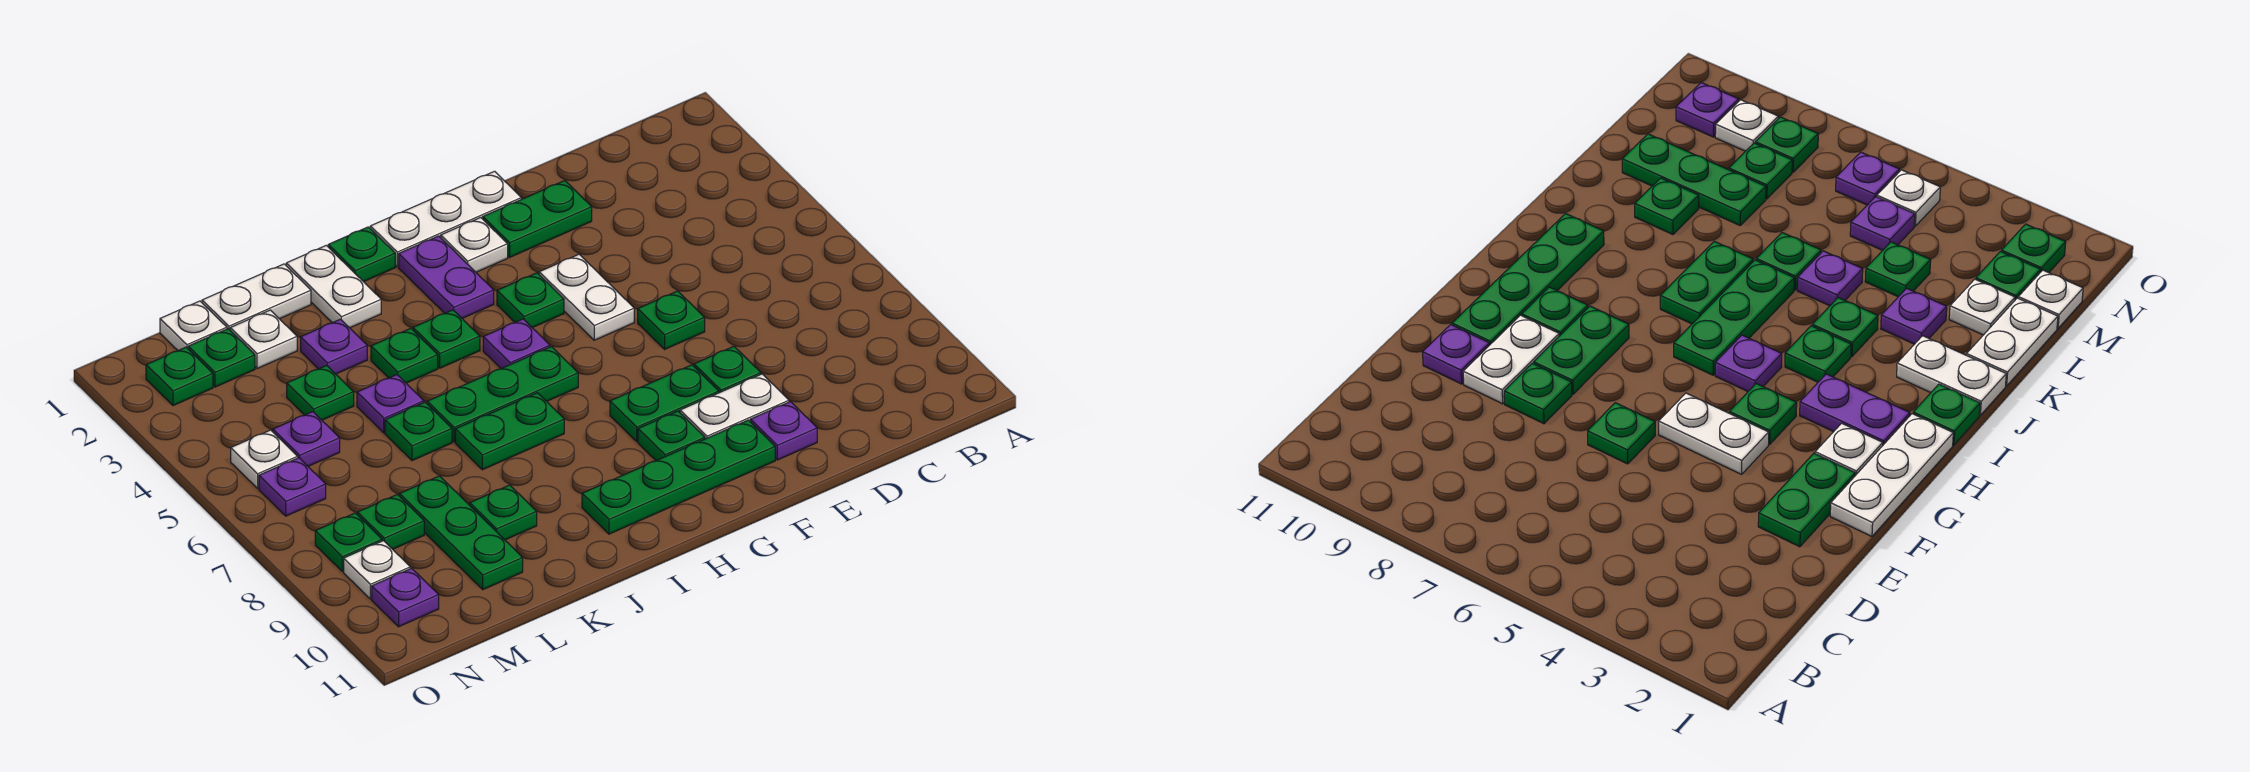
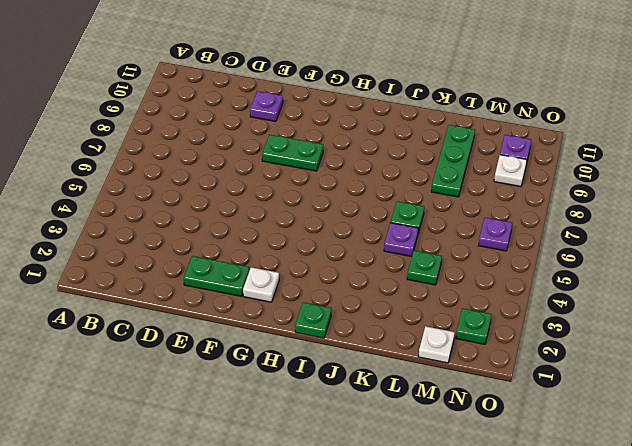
none -> green 1x1 plate [638,291,705,349]
none -> green 1x1 plate [694,346,761,393]
none -> white 1x2 plate [680,374,789,439]
none -> white 1x3 plate [370,171,521,267]

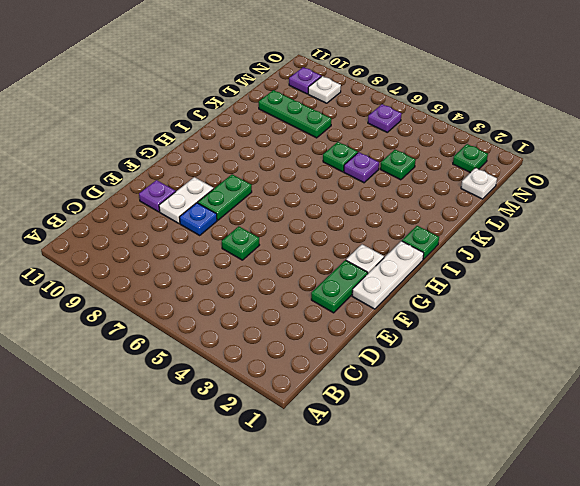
blue 1x1 plate [179,203,217,235] -> green 1x1 plate [694,346,761,393]
none -> white 1x2 plate [539,254,634,340]
none -> green 1x4 plate [582,420,775,534]
none -> green 1x1 plate [497,273,564,328]
none -> green 1x1 plate [638,411,705,460]

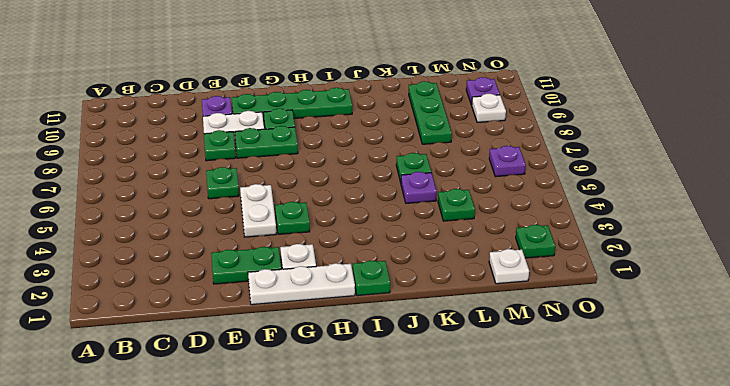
none -> purple 1x2 plate [399,236,494,318]
none -> purple 1x1 plate [483,319,550,368]
none -> green 1x3 plate [427,347,578,442]
none -> green 1x1 plate [413,310,480,368]

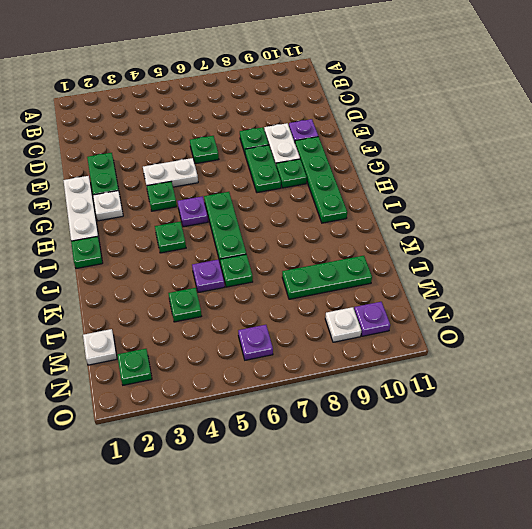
none -> purple 1x2 plate [399,236,494,318]
none -> green 1x2 plate [455,393,564,470]
none -> white 1x2 plate [286,245,381,328]
none -> green 1x1 plate [371,328,438,383]

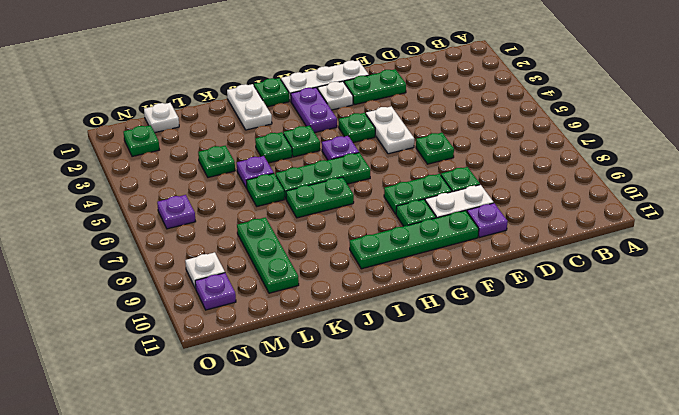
none -> white 1x2 plate [202,264,311,330]
none -> purple 1x1 plate [301,319,367,374]
none -> green 1x1 plate [470,485,537,540]
none -> white 1x1 plate [230,310,297,369]

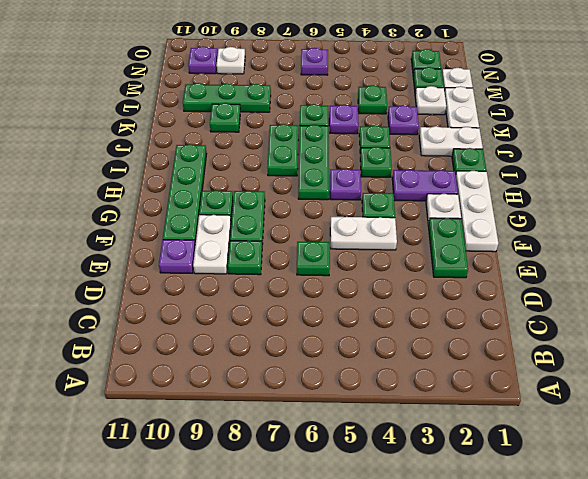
none -> purple 1x1 plate [273,412,340,466]
none -> green 1x1 plate [357,494,424,549]
none -> white 1x1 plate [231,430,298,488]
none -> green 1x1 plate [315,513,382,572]

